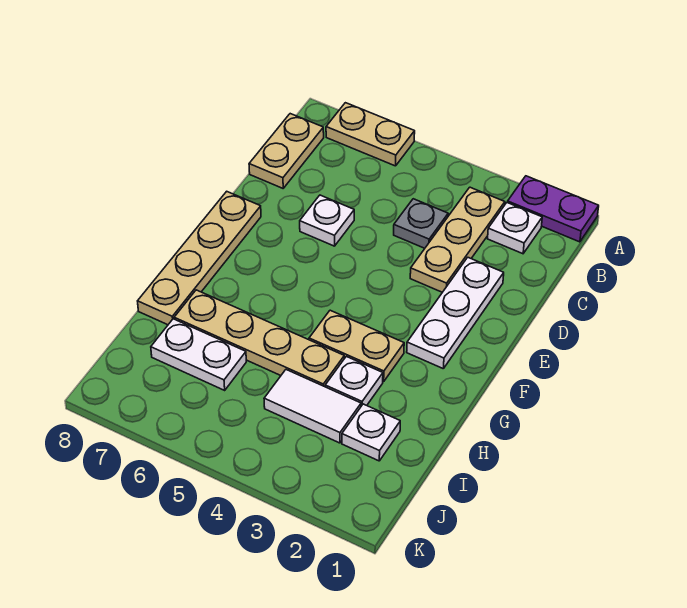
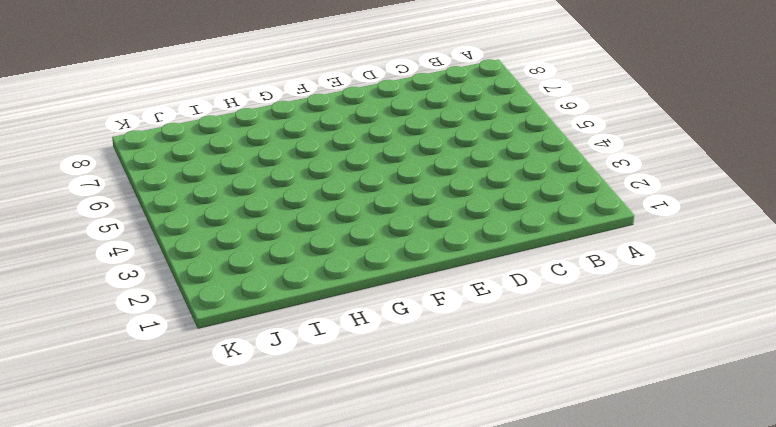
none -> purple 1x2 plate [508,176,599,242]
none -> tan 1x2 plate [326,103,415,166]
none -> white 1x1 plate [488,203,542,254]

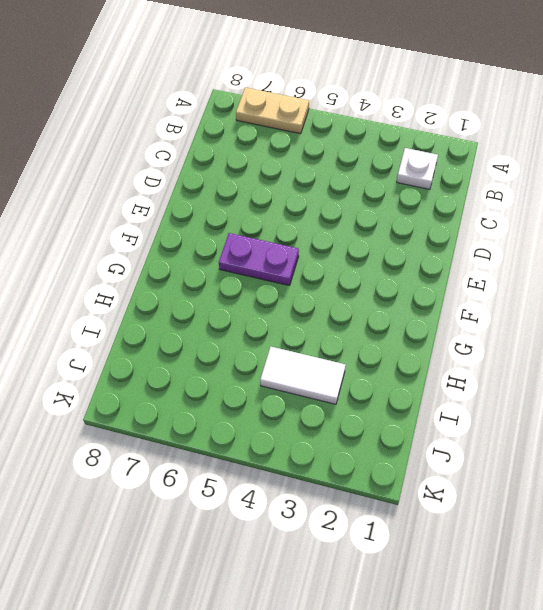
purple 1x2 plate [219,233,299,285] -> purple 1x2 plate moved to [508,176,599,242]
none -> tan 1x3 plate [410,187,505,292]
none -> tan 1x2 plate [249,114,324,188]
none -> grey 1x1 plate [394,199,448,248]

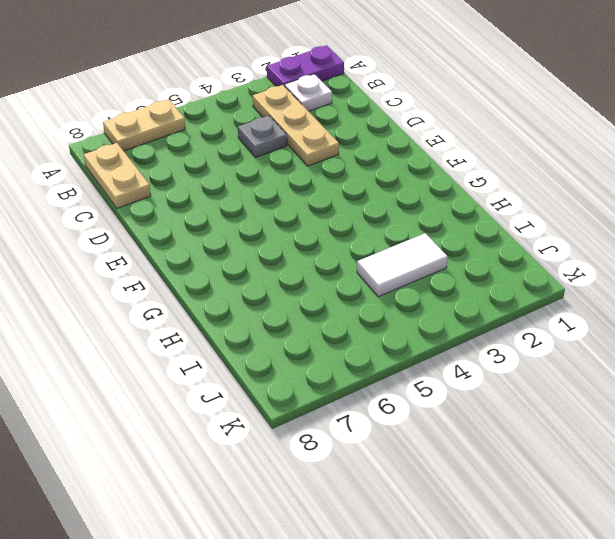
none -> white 1x3 plate [407,257,504,368]
none -> white 1x1 plate [300,195,354,246]
none -> tan 1x4 plate [138,191,261,325]

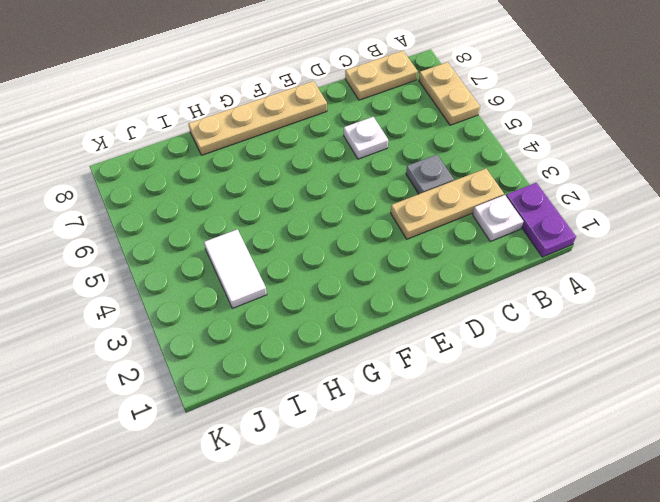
none -> white 1x3 plate [407,257,504,368]
none -> tan 1x2 plate [309,310,404,382]
none -> white 1x1 plate [325,356,383,406]

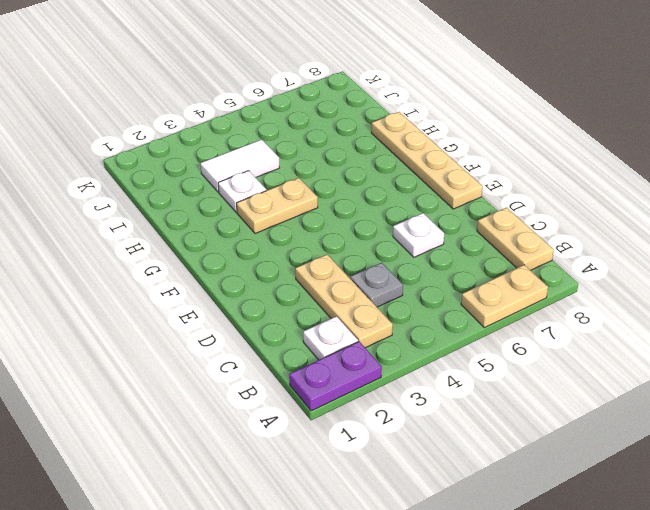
none -> white 1x3 plate [407,257,504,368]
none -> tan 1x4 plate [174,290,344,387]
none -> white 1x1 plate [342,404,400,461]

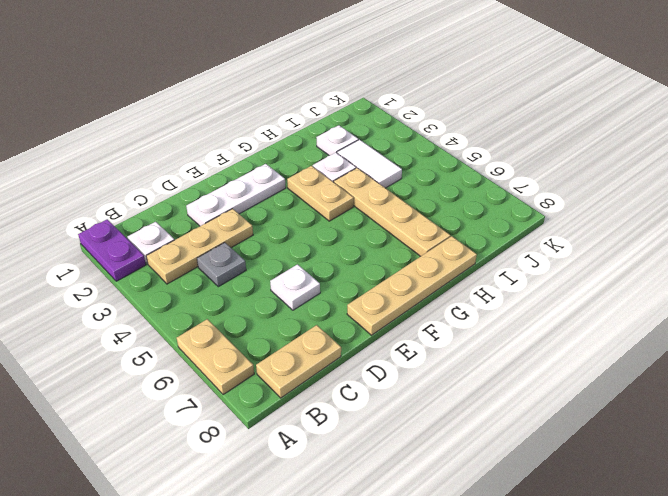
none -> white 1x2 plate [151,319,246,390]

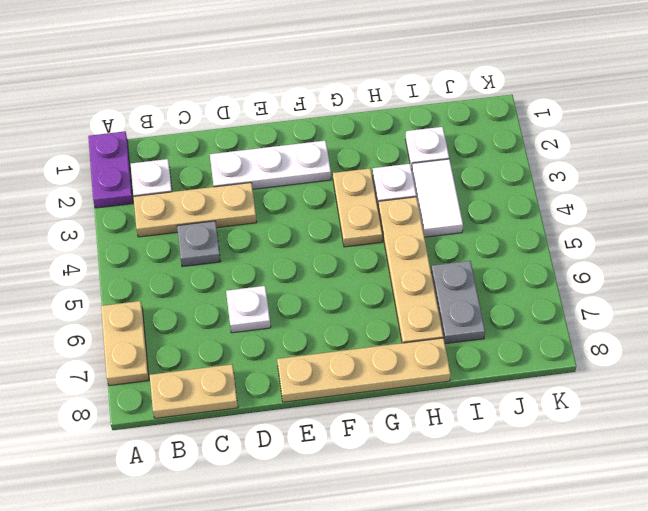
grey 1x2 plate [431,261,485,344] -> white 1x2 plate [151,319,246,390]

